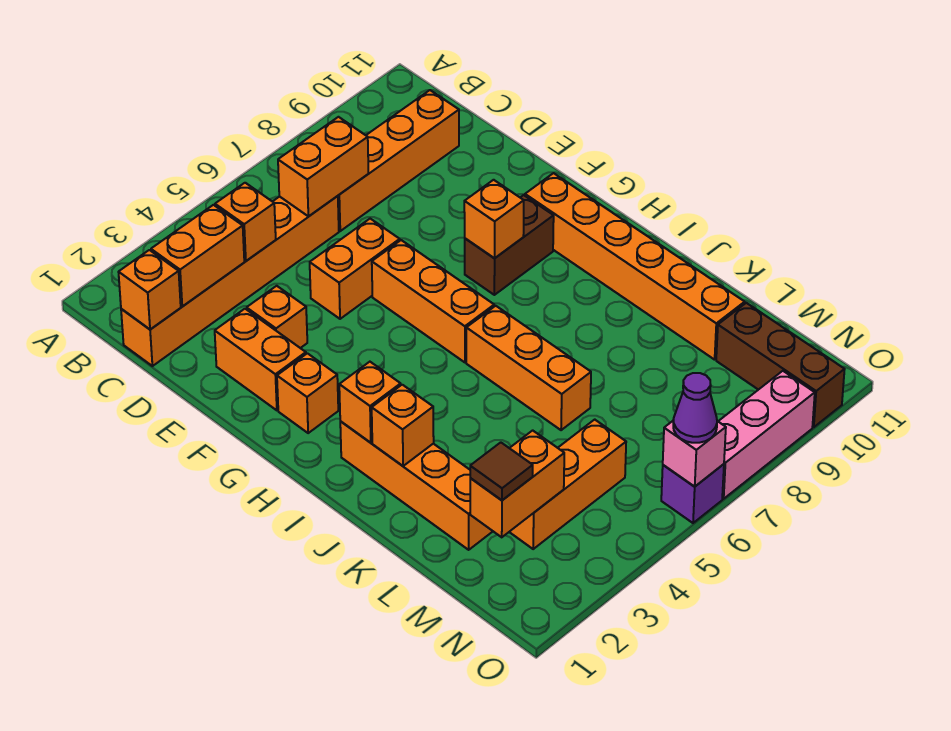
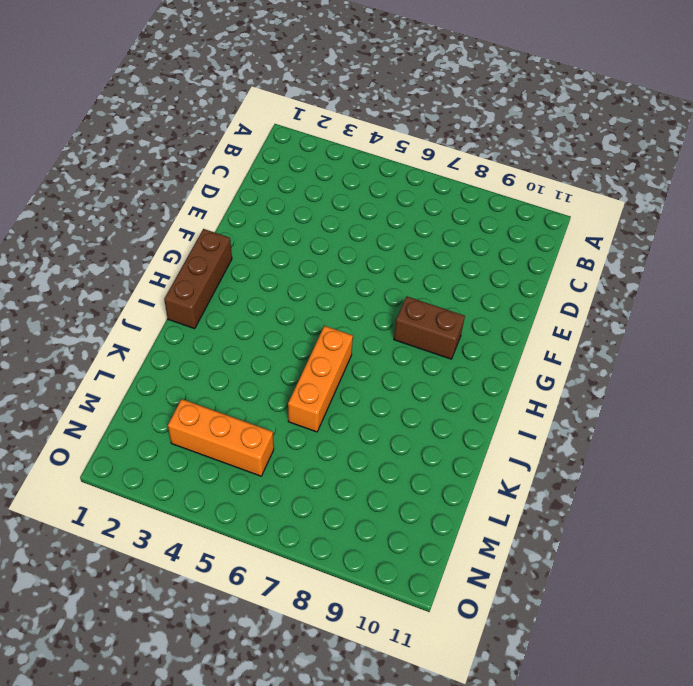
brown 1x3 brick [164,229,232,329] -> brown 1x3 brick moved to [716,303,845,427]
none -> orange 1x6 brick [121,196,339,366]
none -> orange 1x4 brick [338,90,459,231]
none -> orange 1x2 brick [215,309,306,410]

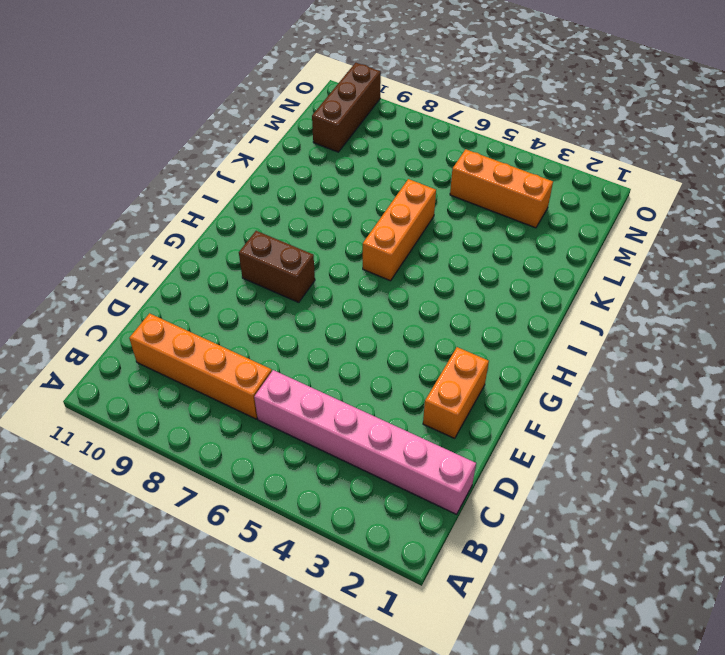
pink 1x6 brick [254,370,476,514] -> orange 1x6 brick [121,196,339,366]
none -> orange 1x1 brick [247,286,307,348]
none -> orange 1x2 brick [310,219,400,319]
none -> orange 1x3 brick [372,240,494,362]

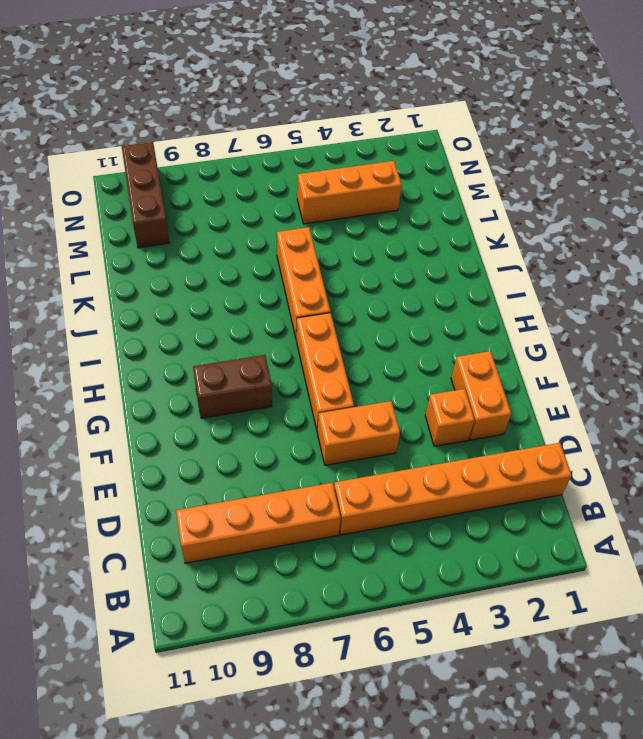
none -> orange 1x1 brick [277,353,338,433]
none -> orange 1x6 brick [525,173,745,360]
none -> orange 1x4 brick [340,421,493,550]

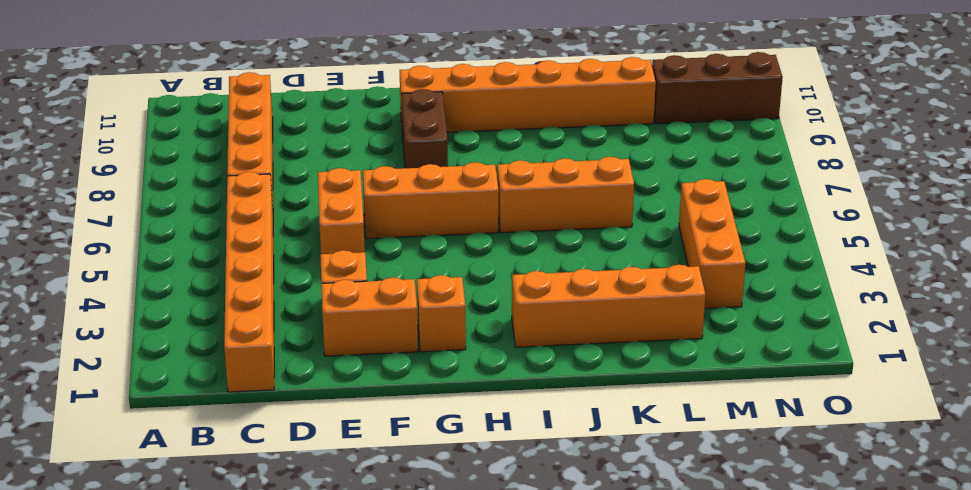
none -> purple 1x1 brick [661,464,724,523]
none -> pink 1x3 brick [718,371,815,499]
none -> orange 1x1 brick [119,250,181,329]

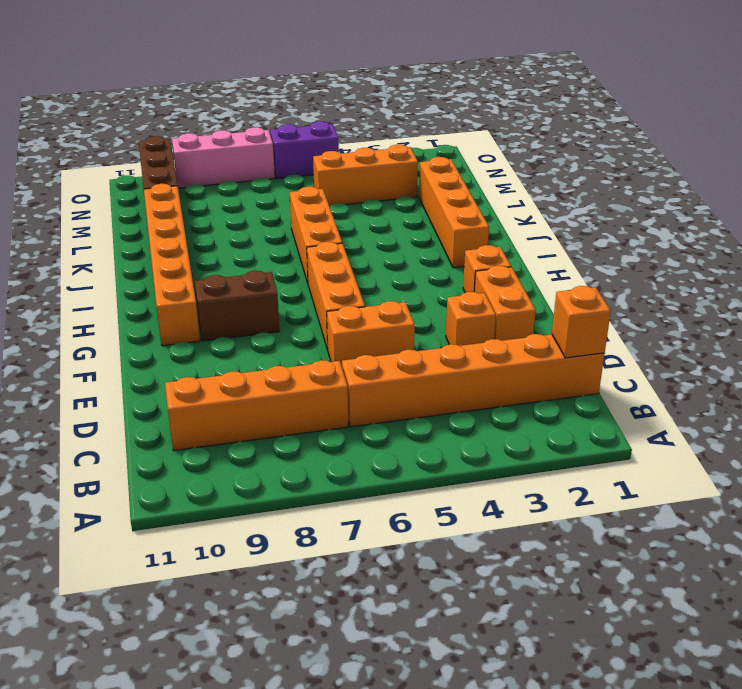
purple 1x2 brick [270,121,339,178] -> purple 1x1 brick [661,464,724,523]
none -> orange 1x2 brick [151,205,244,307]
none -> orange 1x1 brick [215,183,276,261]
none -> orange 1x2 brick [278,117,369,216]

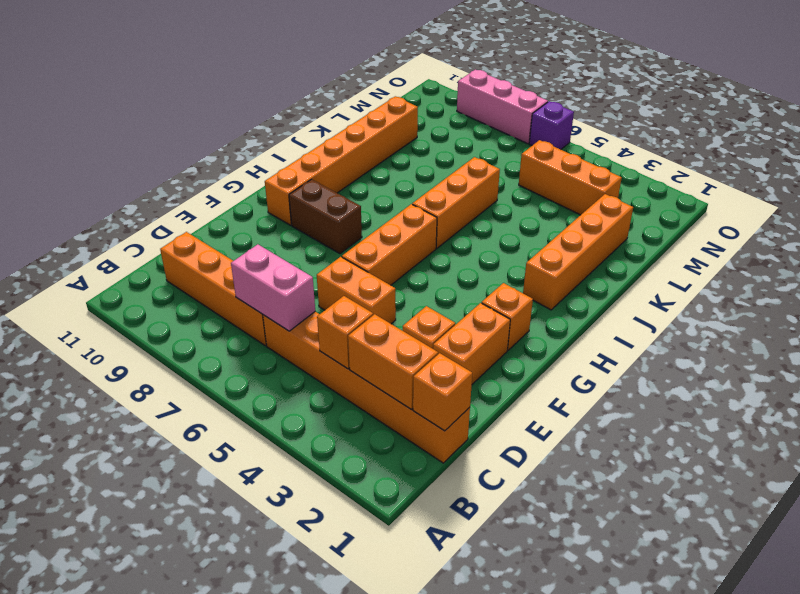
pink 1x2 brick [231,244,315,331] -> orange 1x2 brick [278,117,369,216]
none -> brown 1x3 brick [716,303,845,427]
none -> orange 1x1 brick [464,180,524,258]
none -> orange 1x1 brick [339,362,401,443]

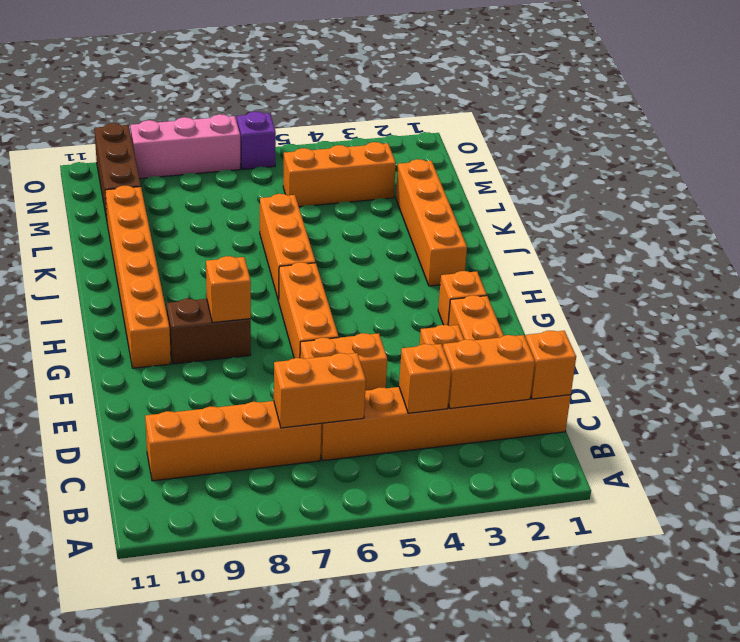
none -> orange 1x1 brick [339,362,401,443]
none -> orange 1x1 brick [372,385,434,466]
none -> orange 1x2 brick [470,430,564,537]

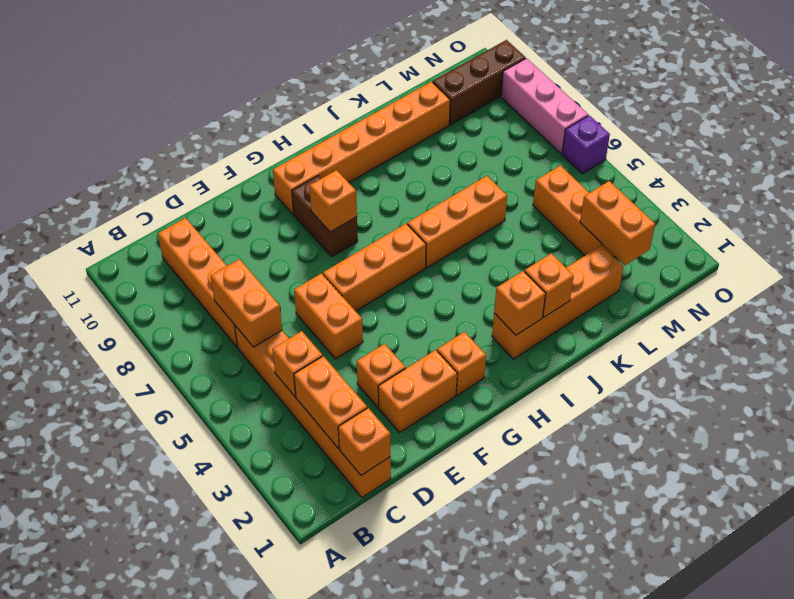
none -> pink 1x1 brick [663,421,726,487]
none -> brown 1x1 tile [470,442,533,500]
none -> purple 1x1 cone [673,373,717,443]

